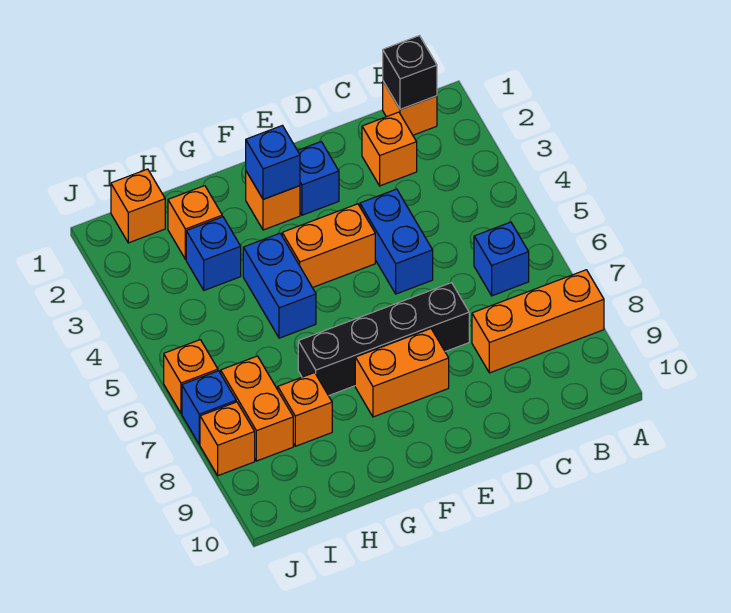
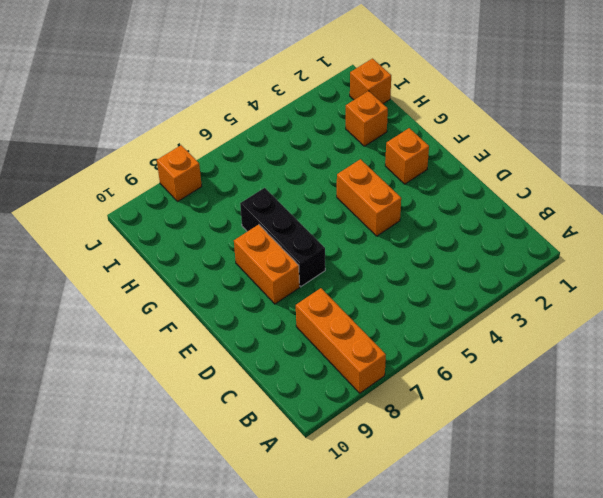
black 1x3 brick [240,188,325,287] -> black 1x4 brick [298,283,469,396]
none -> orange 1x1 brick [383,82,437,135]
none -> blue 1x1 brick [474,222,529,296]
none -> orange 1x1 brick [362,112,417,186]

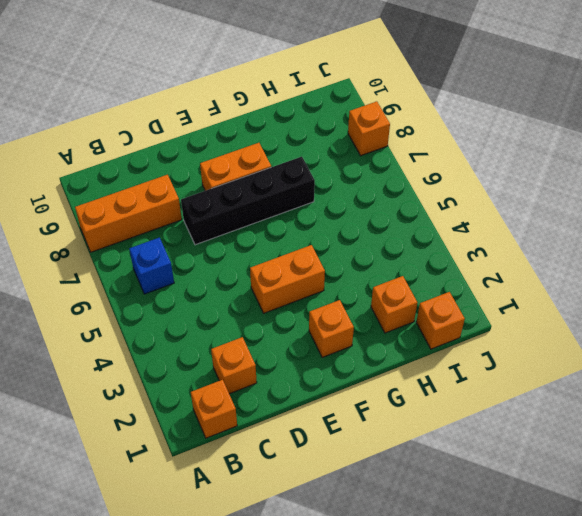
none -> blue 1x2 brick [360,189,433,294]
none -> blue 1x1 brick [298,142,339,215]
none -> blue 1x2 brick [243,233,316,338]

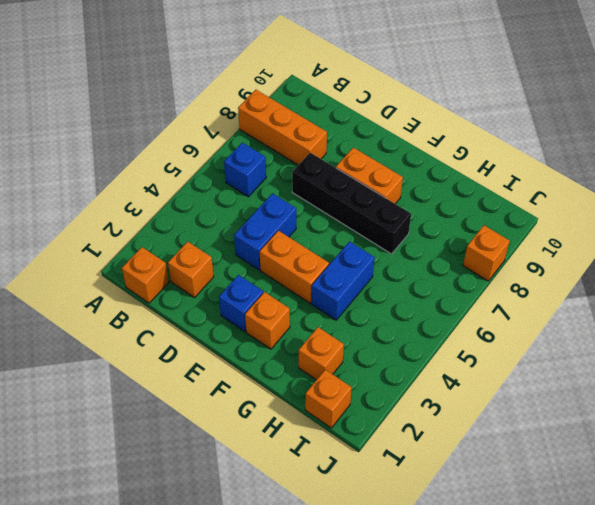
none -> blue 1x1 brick [186,217,241,290]
none -> orange 1x1 brick [278,373,332,446]
none -> orange 1x2 brick [221,356,293,461]

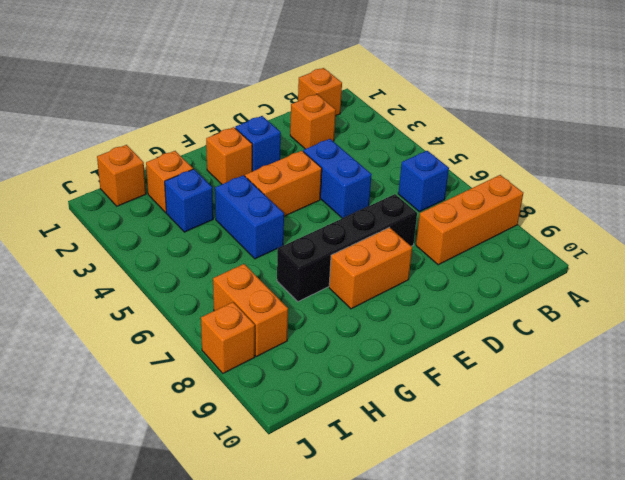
none -> orange 1x1 brick [278,373,332,446]
none -> orange 1x1 brick [164,340,218,413]
none -> blue 1x1 brick [182,371,236,445]

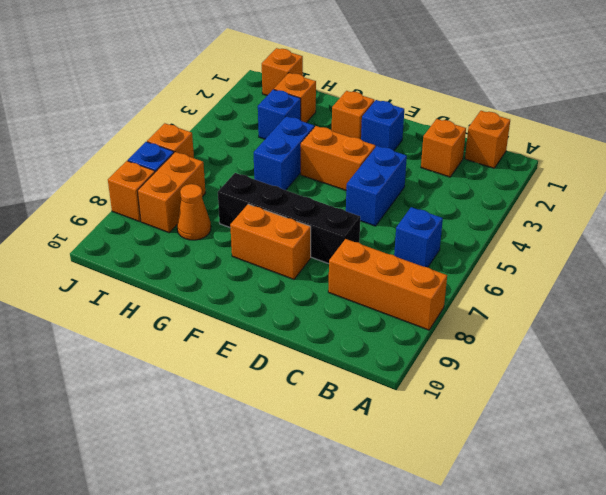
orange 1x1 cone [177,184,211,240] -> orange 1x1 brick [278,373,332,446]
none -> black 1x1 brick [383,36,437,109]
none -> blue 1x1 brick [246,126,300,199]

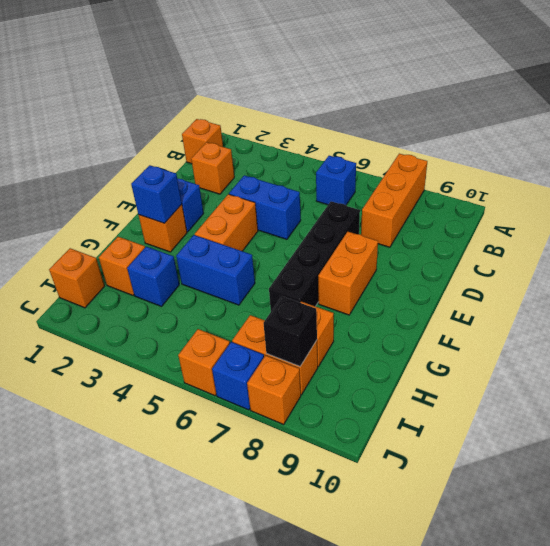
black 1x1 brick [263,297,317,366] -> black 1x1 brick moved to [383,36,437,109]

